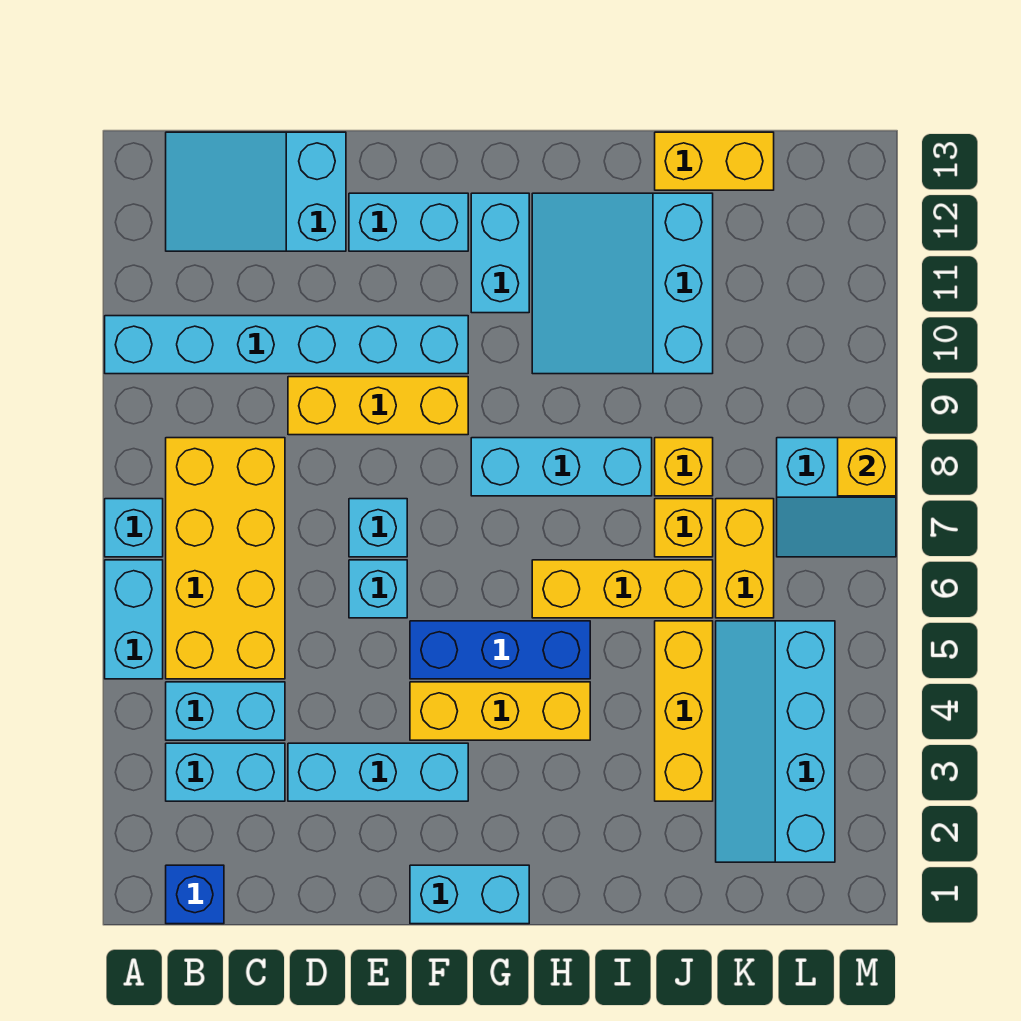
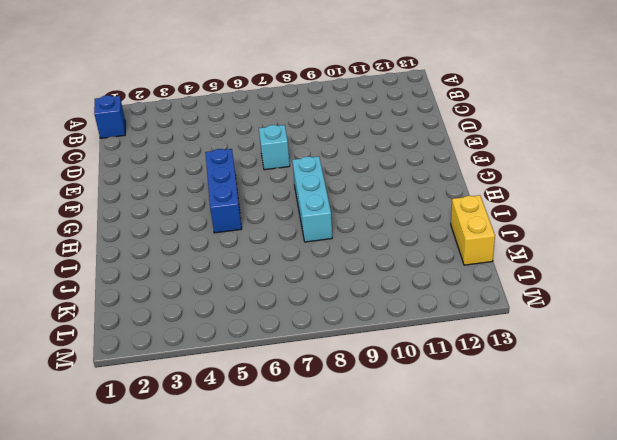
none -> cyan 1x2 brick [105,560,163,679]
none -> cyan 1x1 brick [105,499,163,557]
none -> cyan 1x6 brick [105,316,468,374]

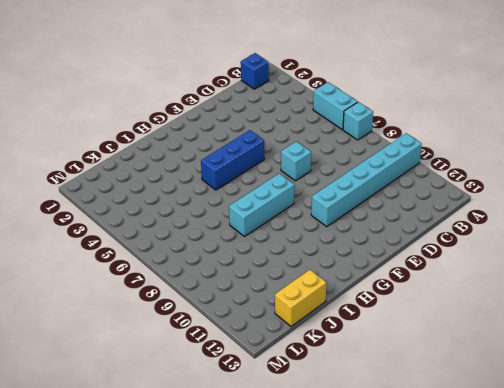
none -> cyan 1x2 brick [166,743,285,801]
none -> cyan 1x2 brick [166,682,285,740]
none -> yellow 2x4 brick [166,438,285,679]

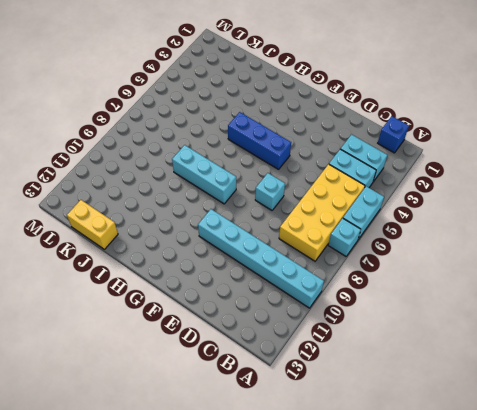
none -> cyan 2x3 slope [166,132,346,251]
none -> cyan 1x3 brick [288,743,468,801]
none -> yellow 1x3 brick [288,377,468,435]

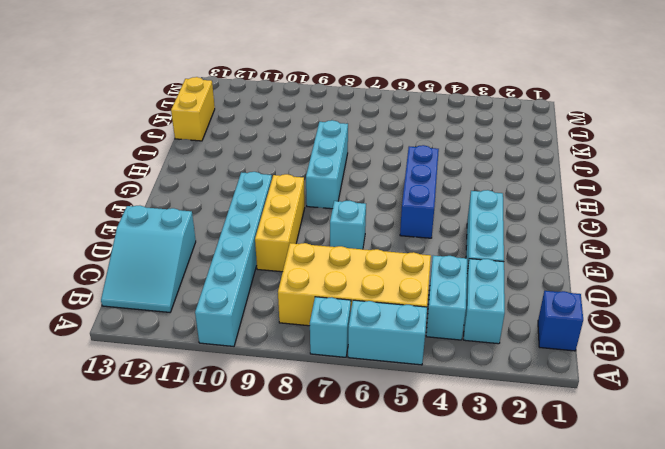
none -> cyan 1x1 brick [349,560,407,618]
none -> cyan 1x2 brick [349,193,468,251]
none -> cyan 1x2 brick [410,865,529,924]

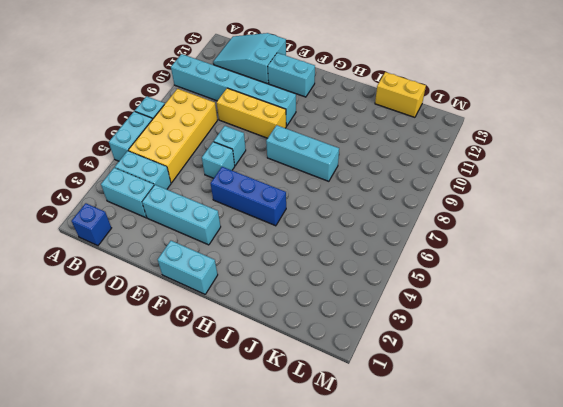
none -> yellow 1x3 brick [410,682,590,740]
none -> cyan 1x2 brick [471,193,529,313]
none -> yellow 1x3 brick [532,560,713,618]

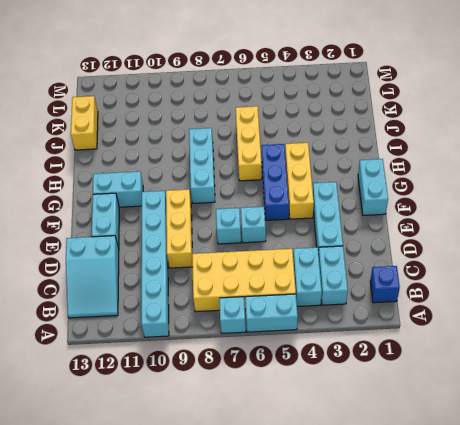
none -> cyan 3x3 slope [532,193,713,374]
none -> yellow 1x3 brick [655,621,713,801]
none -> yellow 1x1 brick [655,499,713,557]

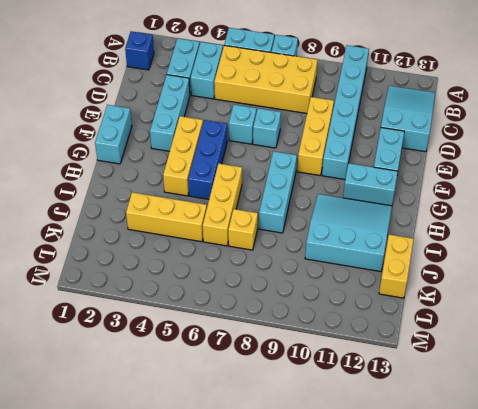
none -> yellow 1x1 brick [655,438,713,496]
none -> cyan 2x4 slope [716,621,835,862]
none -> yellow 1x2 brick [716,499,774,618]

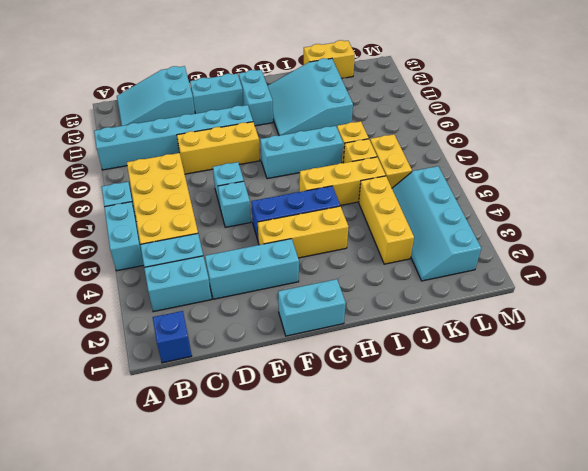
none -> cyan 2x2 slope [777,438,896,557]
none -> yellow 1x1 brick [838,438,896,496]

